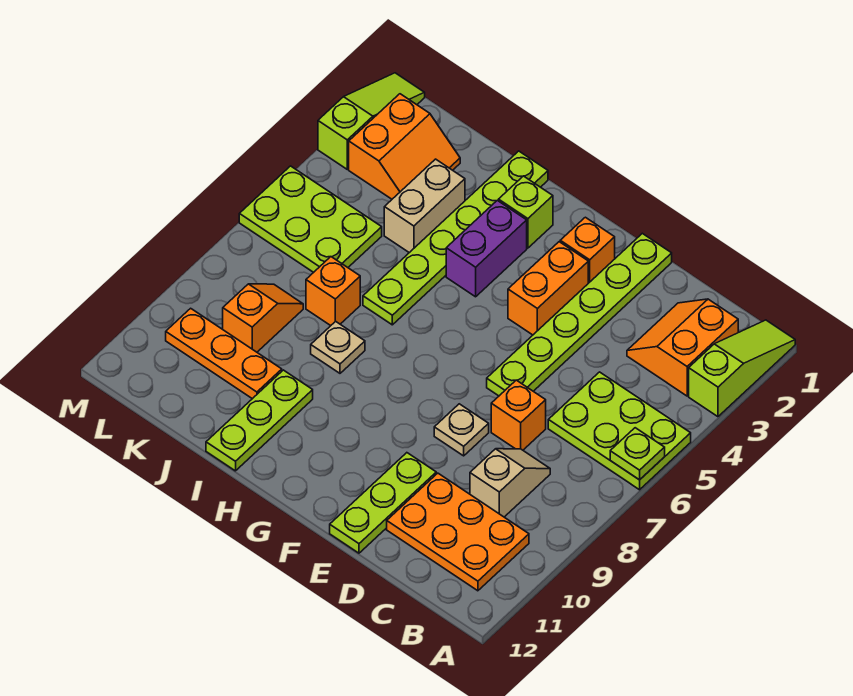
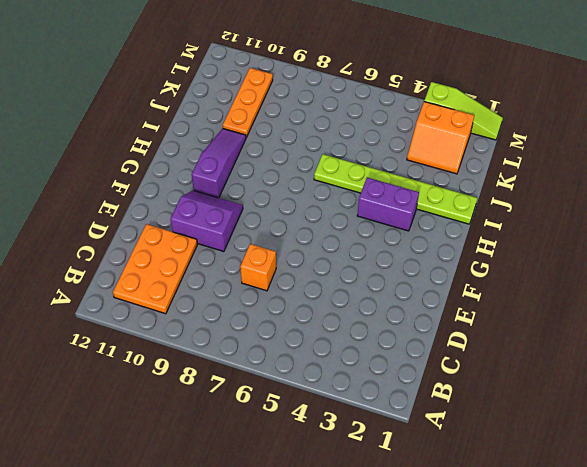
purple 2x2 slope [171,190,243,252] -> lime 1x3 plate [330,453,436,553]
purple 1x3 slope [192,129,246,198] -> lime 1x3 plate [206,370,313,471]
none -> lime 1x3 slope [689,320,795,417]
none -> lime 2x3 plate [548,372,691,490]
none -> orange 2x2 slope [627,299,738,396]

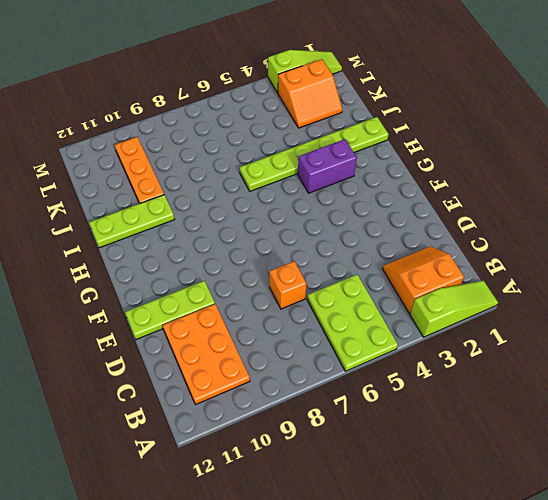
none -> tan 1x2 slope [470,449,550,517]
none -> lime 1x6 plate [487,233,672,396]
none -> tan 1x1 plate [434,404,489,456]

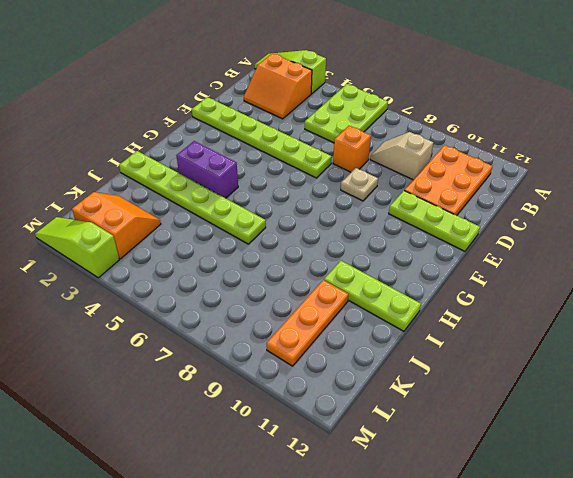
none -> orange 1x1 brick [560,217,615,283]
none -> orange 1x2 brick [508,242,588,335]
none -> lime 1x1 brick [499,176,553,248]

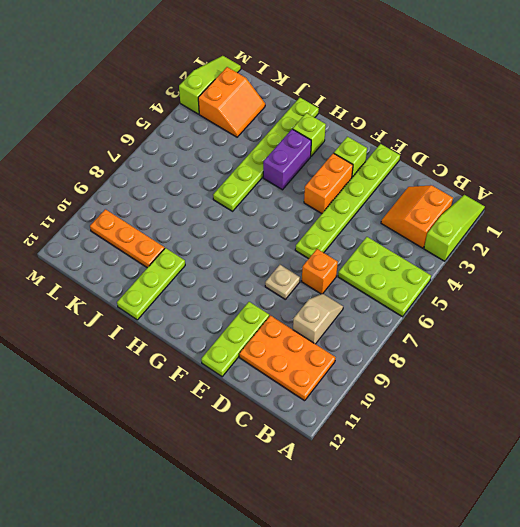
lime 1x1 brick [334,137,367,177] -> orange 1x1 brick [560,217,615,283]
none -> tan 1x1 plate [311,321,365,373]
none -> tan 1x2 brick [384,159,465,253]
none -> orange 1x1 brick [306,257,360,326]

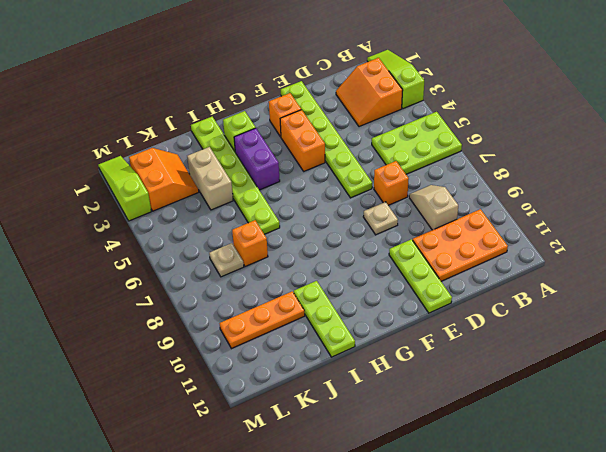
tan 1x1 plate [209,243,244,277] -> tan 1x1 plate moved to [311,321,365,373]
none -> lime 2x3 plate [239,166,382,272]
none -> orange 1x2 slope [223,284,303,352]
none -> lime 1x1 plate [610,428,665,480]

